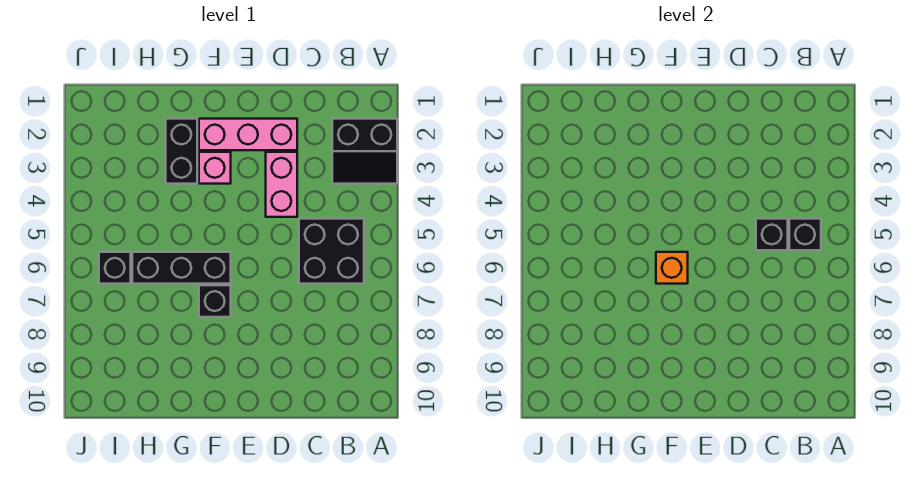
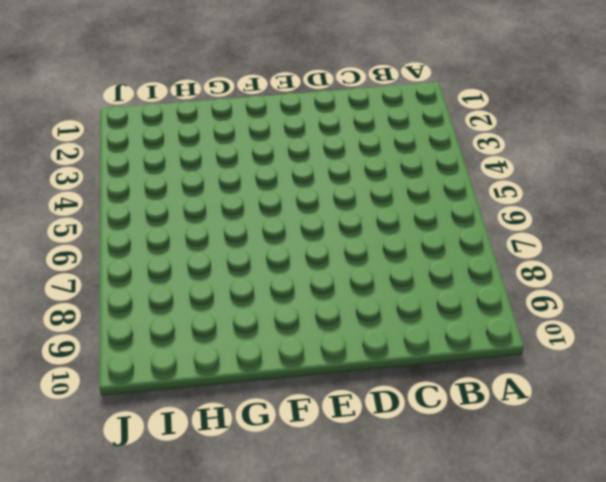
none -> black 2x2 slope [332,119,397,184]
none -> black 2x2 brick [299,219,364,284]
none -> pink 1x3 brick [199,119,297,150]

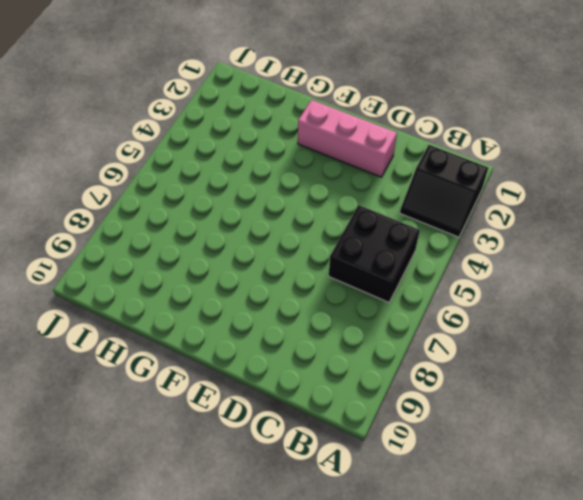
none -> pink 1x2 brick [266,152,297,217]
none -> pink 1x1 brick [199,152,231,184]
none -> black 1x3 brick [132,252,231,284]

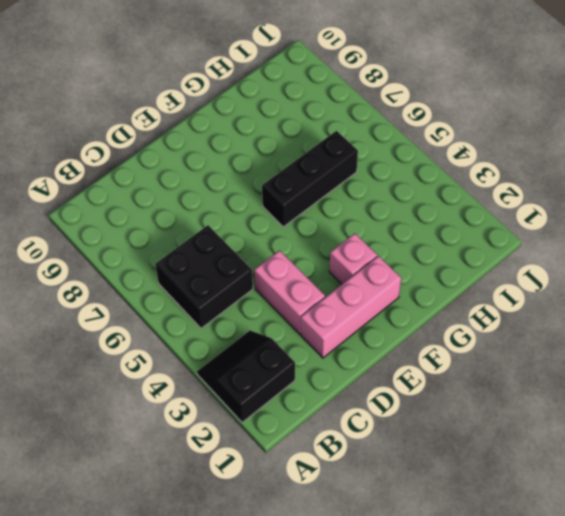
none -> black 1x1 brick [199,285,231,317]
none -> black 1x2 brick [166,119,197,184]
none -> black 1x1 brick [99,252,131,284]

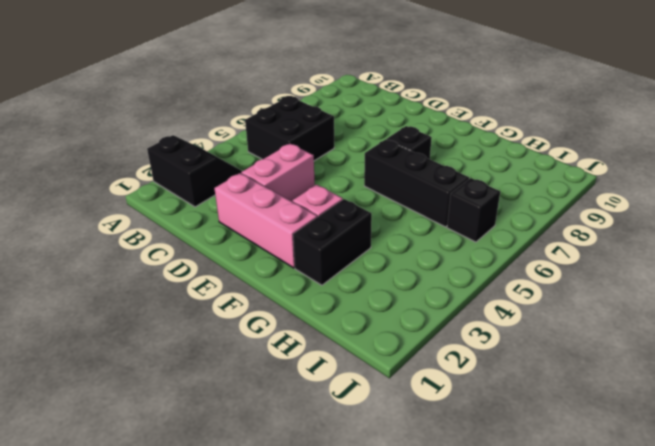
none -> black 1x1 brick [789,219,821,250]
none -> black 1x1 brick [756,219,788,250]
none -> orange 1x1 brick [656,252,688,284]

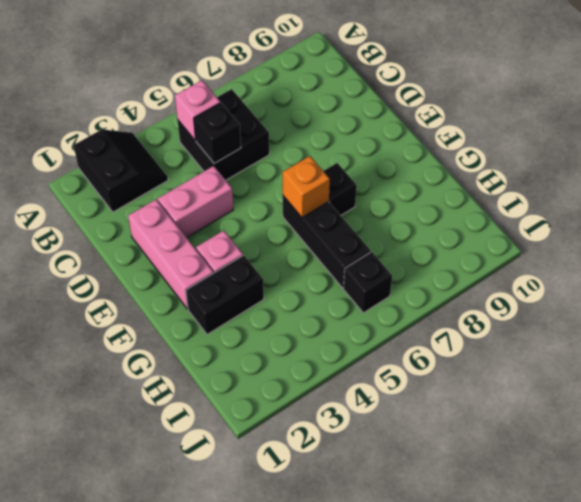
pink 1x1 brick [175,80,220,141] -> black 1x1 brick [789,219,821,250]

